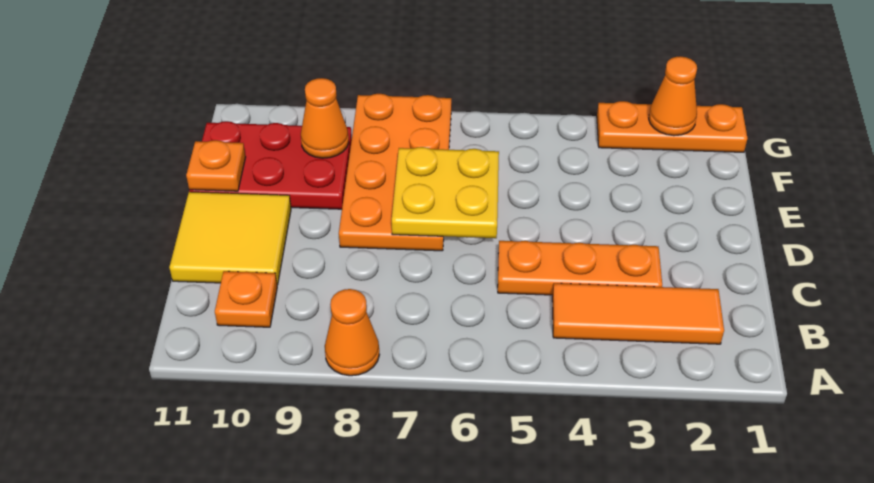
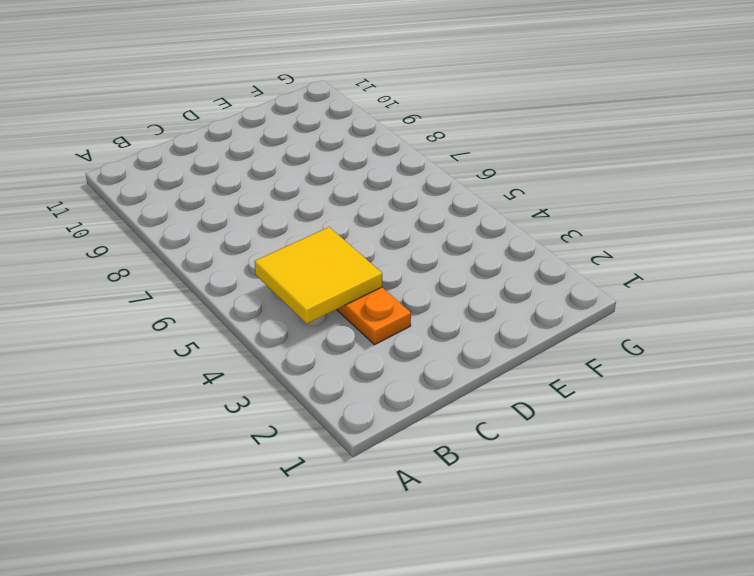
yellow 2x2 tile [254,227,382,324] -> yellow 2x2 tile moved to [169,192,291,285]
none -> orange 1x1 cone [325,289,380,376]
none -> orange 1x3 tile [552,283,724,344]
none -> orange 1x1 plate [215,271,277,327]

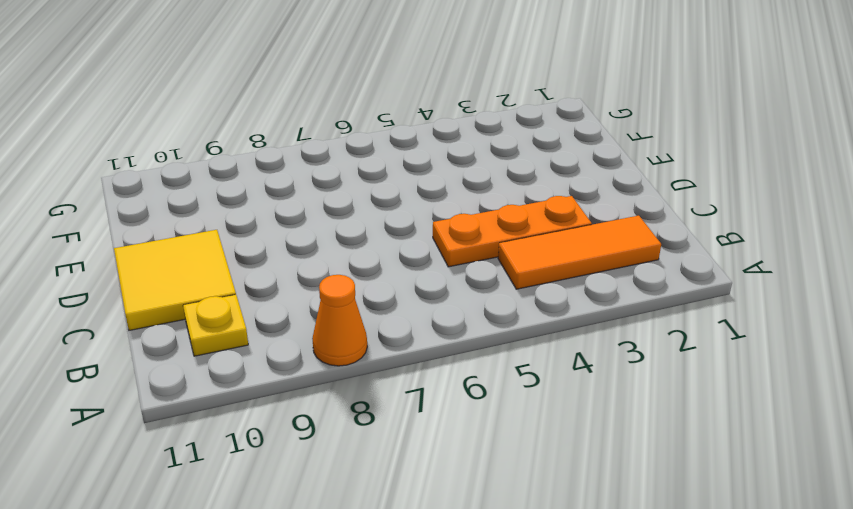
yellow 1x1 plate [183,295,248,356] -> orange 1x1 plate [215,271,277,327]
none -> orange 2x4 plate [339,94,451,251]
none -> red 2x3 plate [189,121,352,209]
none -> orange 1x3 plate [597,101,747,152]

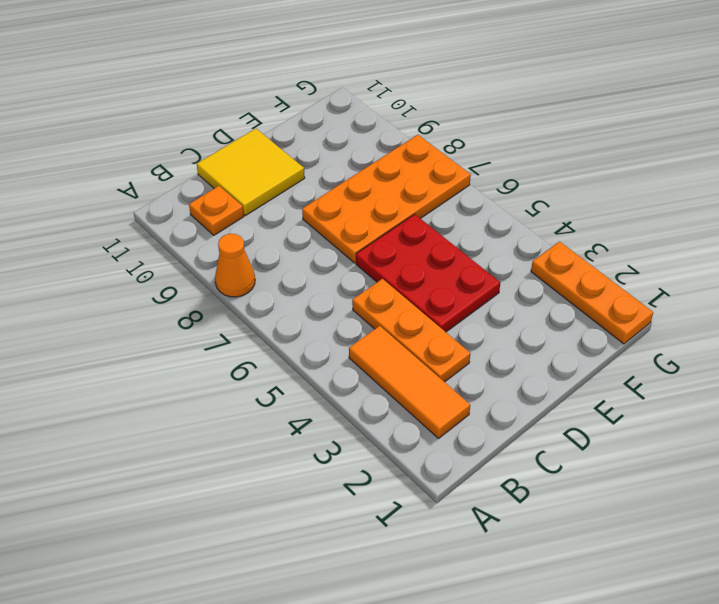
red 2x3 plate [356,214,500,332] -> red 2x3 plate moved to [189,121,352,209]
none -> yellow 2x2 plate [392,147,499,238]
none -> orange 1x1 plate [186,140,246,191]
none -> orange 1x1 cone [301,78,349,158]

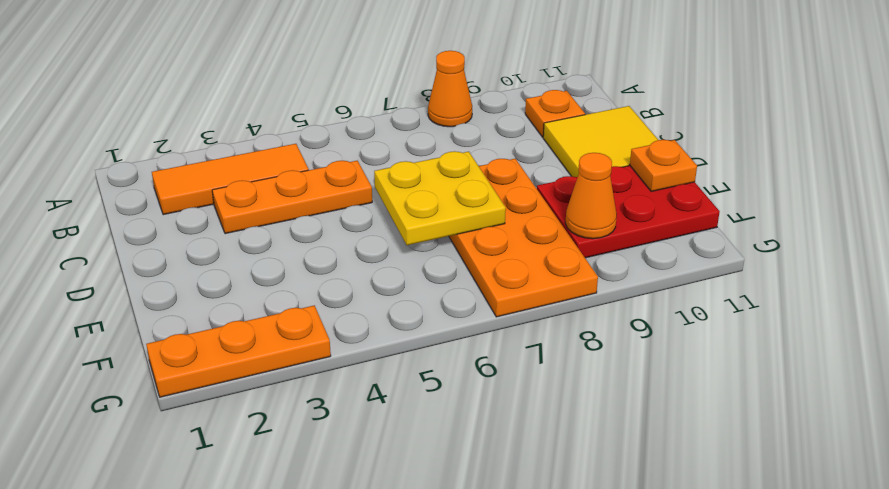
none -> orange 1x1 cone [649,56,697,136]

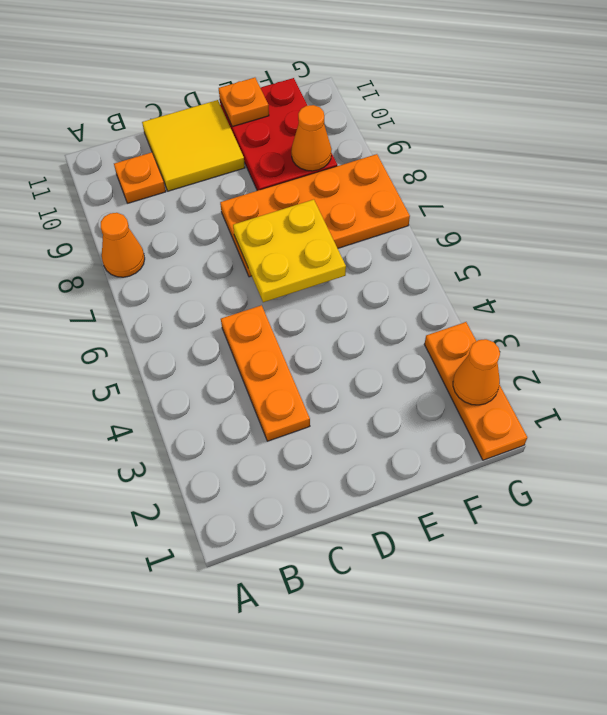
none -> orange 1x3 tile [552,283,724,344]

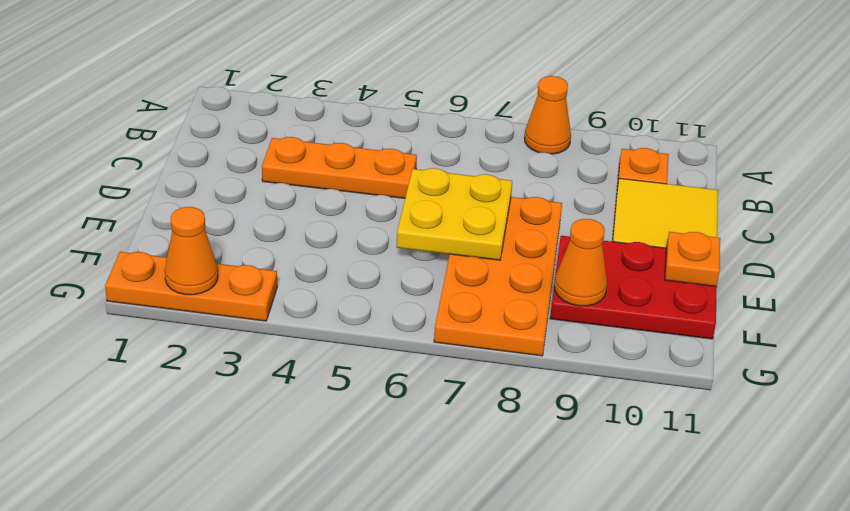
none -> orange 1x3 tile [552,283,724,344]

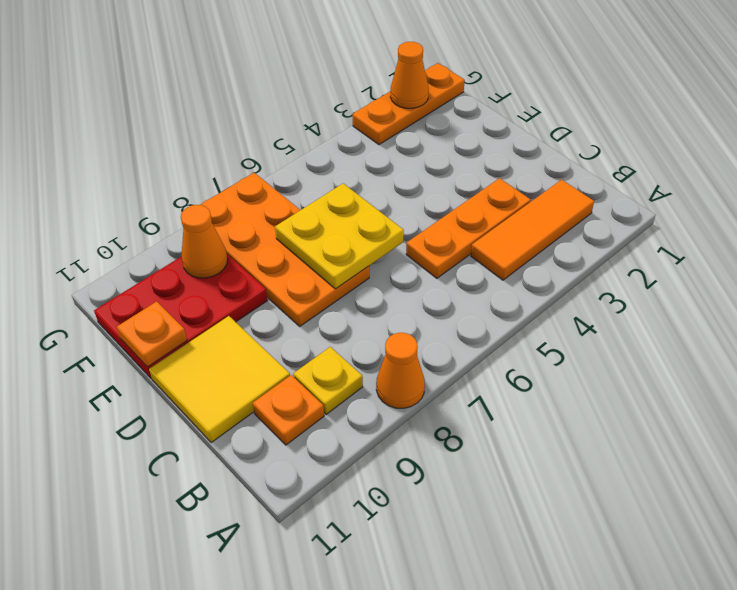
yellow 1x1 plate [293,347,363,415] -> none

